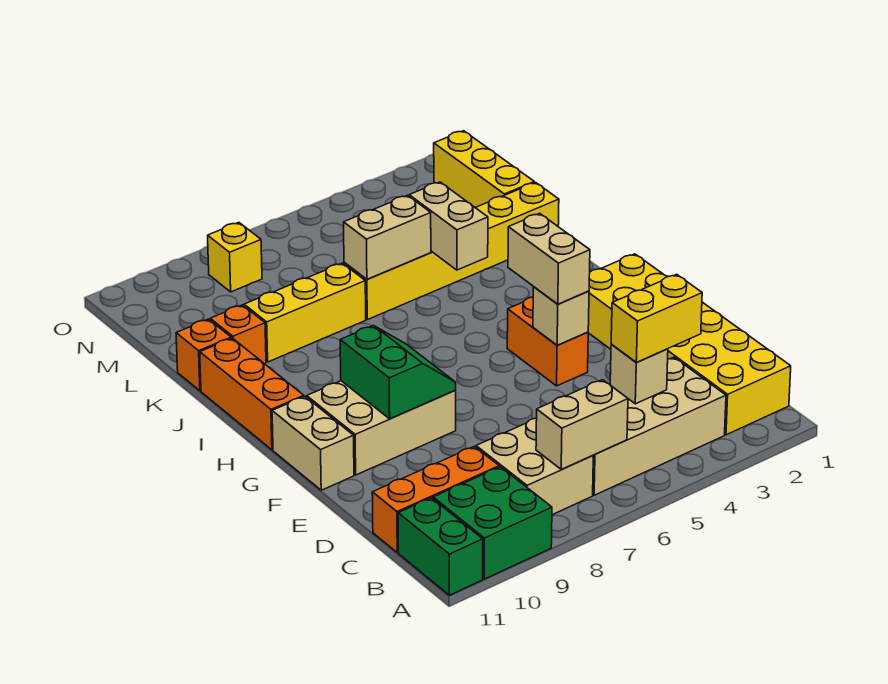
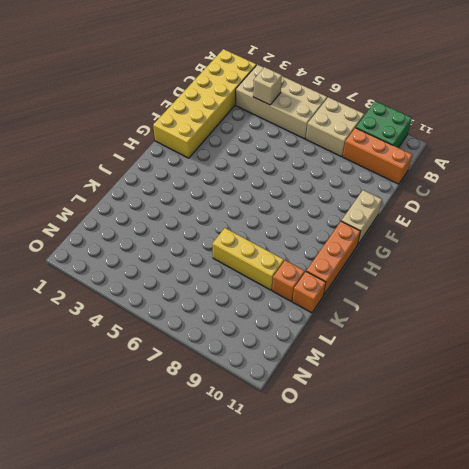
none -> green 1x2 brick [398,498,483,595]
none -> orange 1x2 brick [507,297,588,386]
none -> tan 2x3 brick [307,381,456,475]

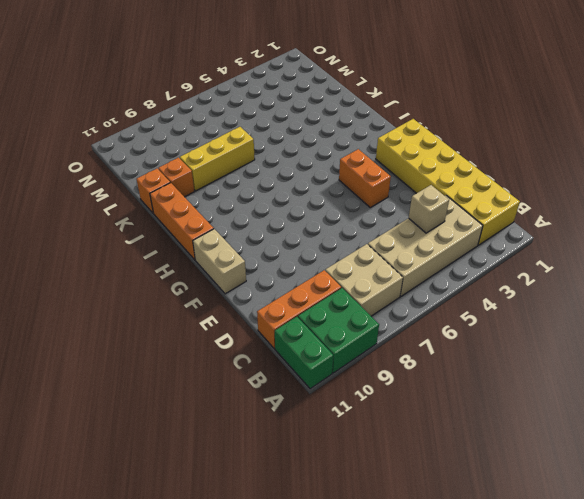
none -> tan 2x3 brick [307,381,456,475]
none -> yellow 1x6 brick [344,183,559,320]
none -> yellow 1x3 brick [434,131,534,208]

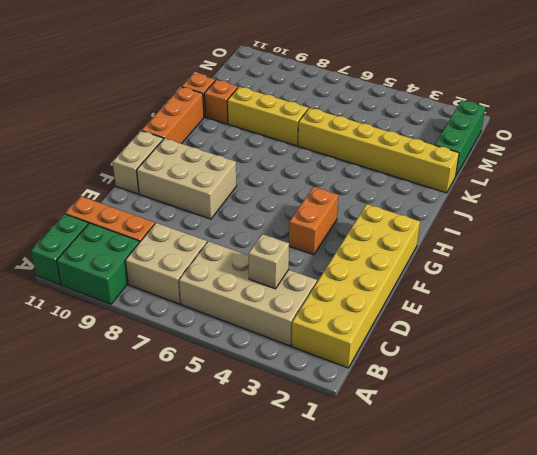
green 1x3 brick [435,100,485,175] -> yellow 1x3 brick [434,131,534,208]
none -> yellow 1x1 brick [208,223,262,292]
none -> tan 1x2 brick [536,380,628,470]
none -> tan 1x1 brick [533,287,589,345]

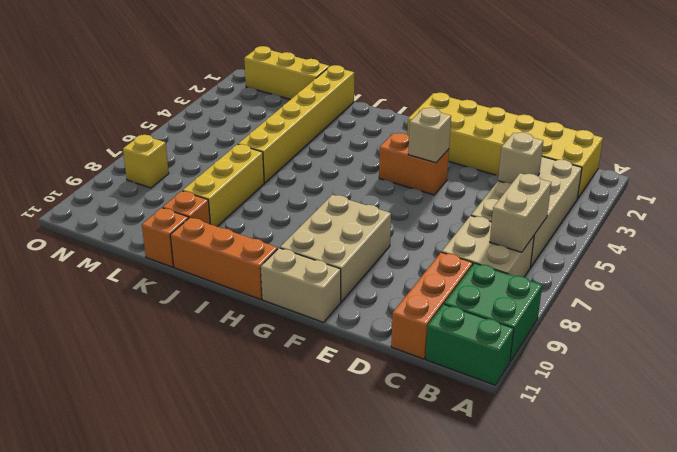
none -> green 2x2 slope [340,325,456,419]
none -> tan 1x2 brick [409,182,488,270]
none -> tan 1x2 brick [344,195,431,279]

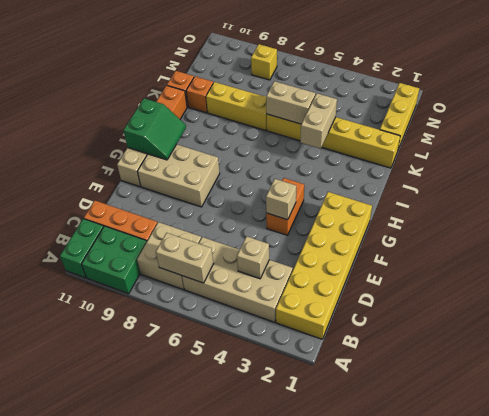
green 2x2 slope [123,98,186,160] -> green 2x2 slope moved to [340,325,456,419]
none -> yellow 1x2 brick [611,274,702,363]
none -> tan 1x2 brick [508,213,590,304]

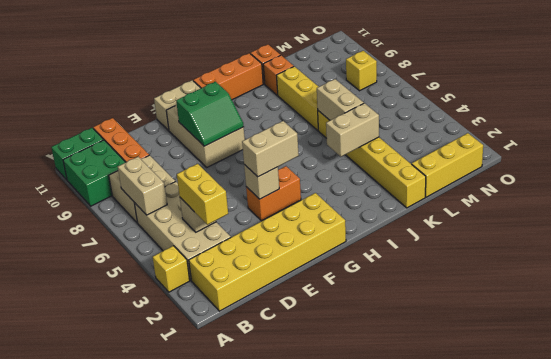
yellow 1x1 brick [153,246,190,292] -> none

